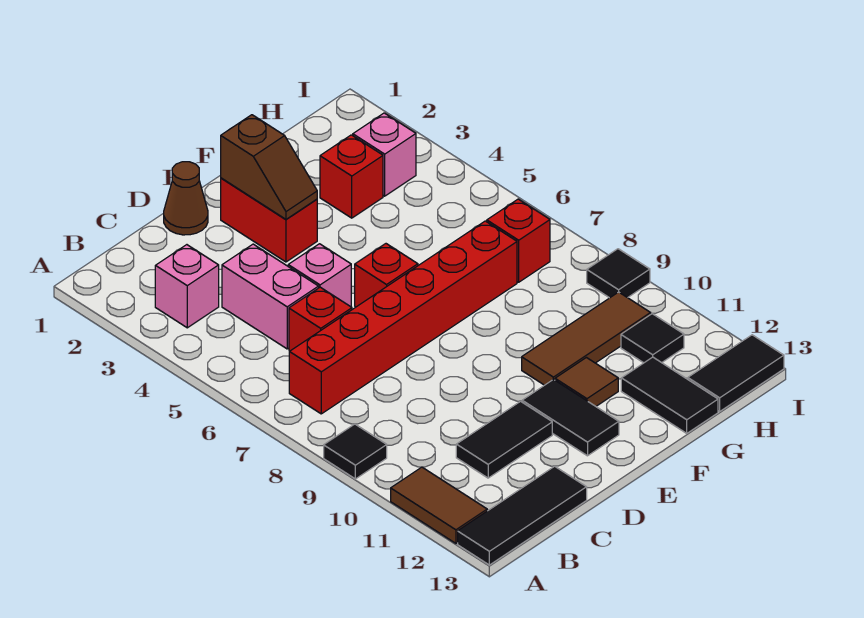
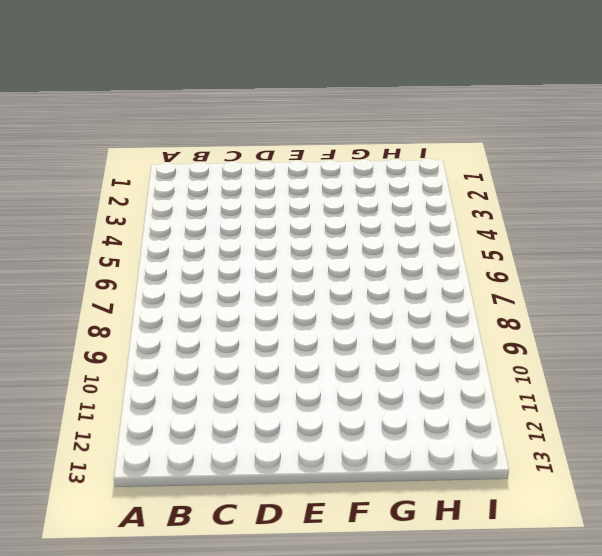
none -> black 1x1 tile [324,424,387,479]
none -> brown 1x2 tile [391,467,487,543]
none -> black 1x3 tile [458,466,587,565]

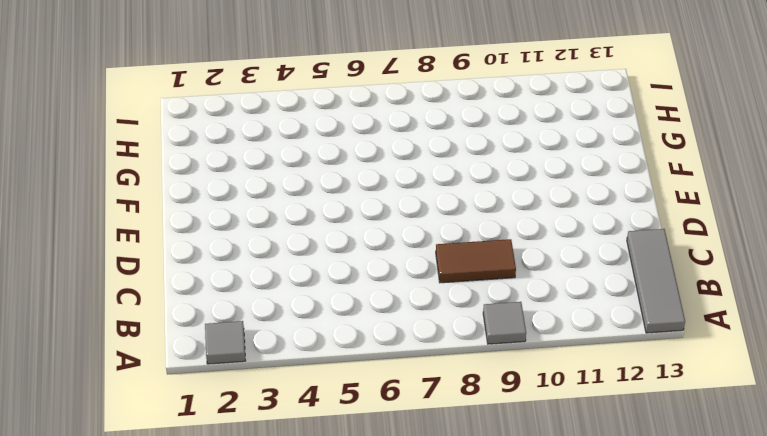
grey 1x1 tile [205,321,246,364] -> none
grey 1x1 tile [483,302,526,344] -> black 1x1 tile [324,424,387,479]
grey 1x3 tile [627,229,685,333] -> black 1x3 tile [458,466,587,565]
brown 1x2 tile [436,239,516,283] -> brown 1x2 tile moved to [391,467,487,543]
none -> pink 1x1 brick [155,245,219,328]
none -> red 1x6 brick [289,221,517,414]
none -> pink 1x2 brick [222,244,319,349]

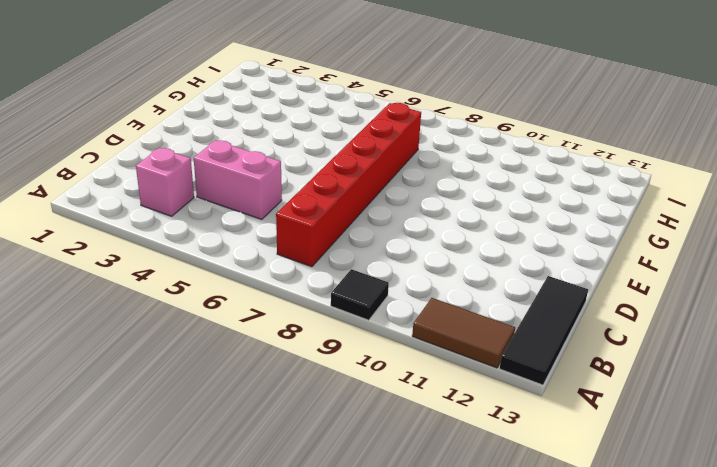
none -> red 1x1 brick [289,287,352,351]
none -> black 1x2 tile [456,401,552,478]
none -> brown 1x1 cone [164,162,208,235]

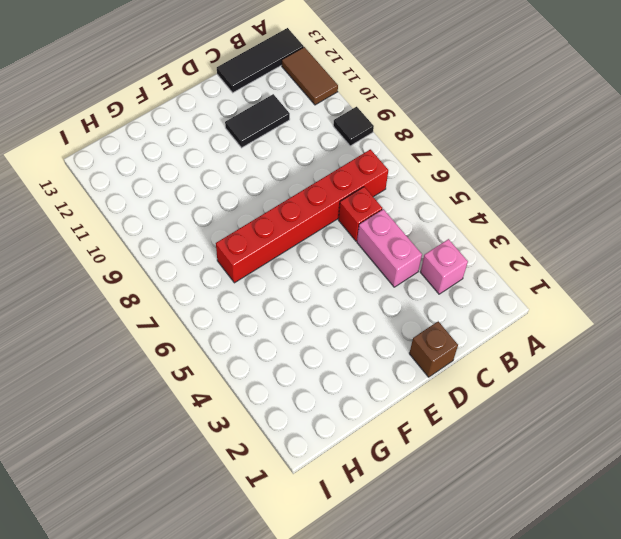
brown 1x1 brick [409,321,458,377] -> brown 1x1 cone [164,162,208,235]
none -> pink 1x1 brick [288,244,351,307]
none -> red 1x2 brick [221,178,317,262]
none -> red 1x1 brick [355,244,418,307]

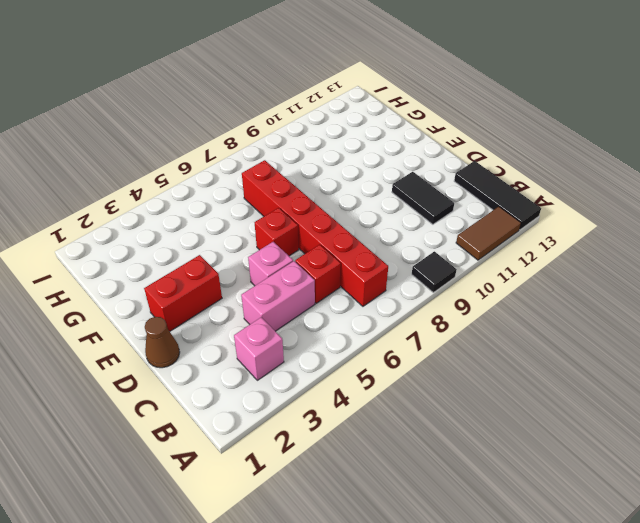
none -> black 1x2 tile [522,379,619,456]
none -> brown 1x3 tile [522,292,651,385]
none -> brown 1x1 tile [555,358,618,406]

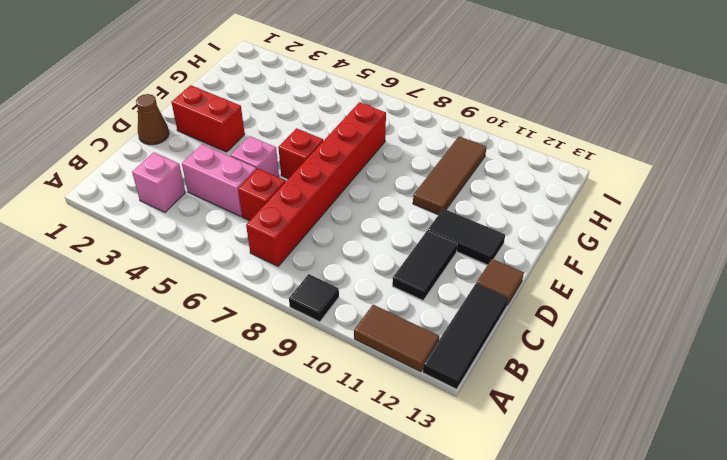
brown 1x1 tile [476,259,524,305] -> brown 1x1 tile moved to [555,358,618,406]
none -> red 1x1 brick [320,135,383,218]
none -> black 1x2 tile [621,357,718,433]
none -> pink 1x1 brick [353,113,416,196]

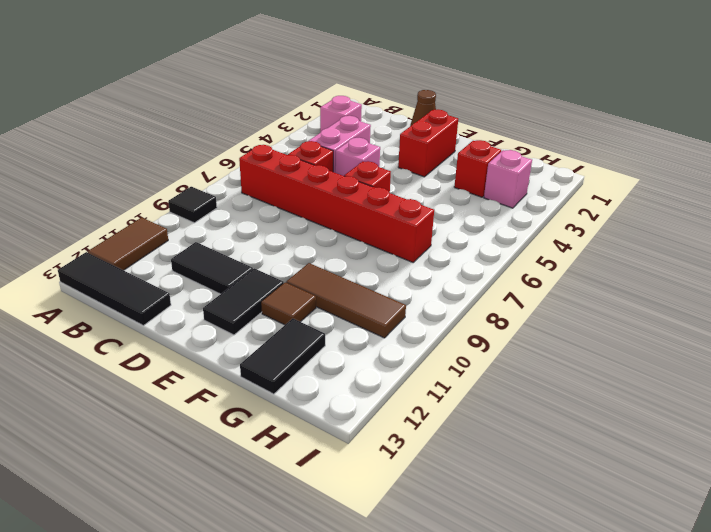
none -> red 1x1 brick [487,199,550,282]
none -> black 1x1 tile [621,314,684,363]
none -> black 1x2 tile [688,335,784,411]

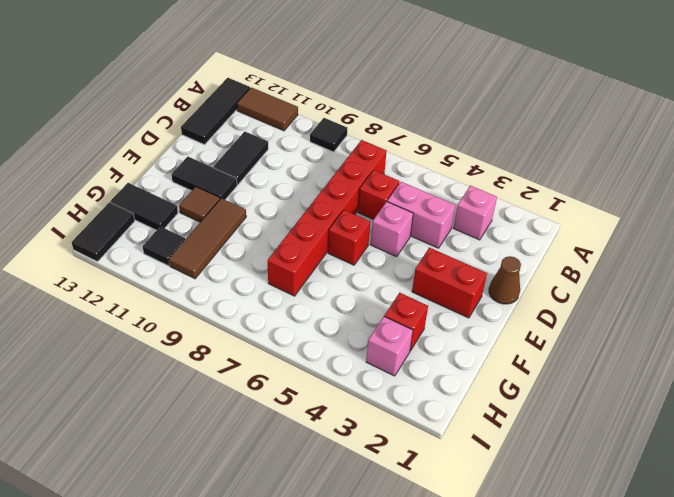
none -> red 1x1 brick [487,199,550,282]
none -> black 1x1 tile [587,249,650,298]
none -> brown 1x2 slope [221,115,317,219]

